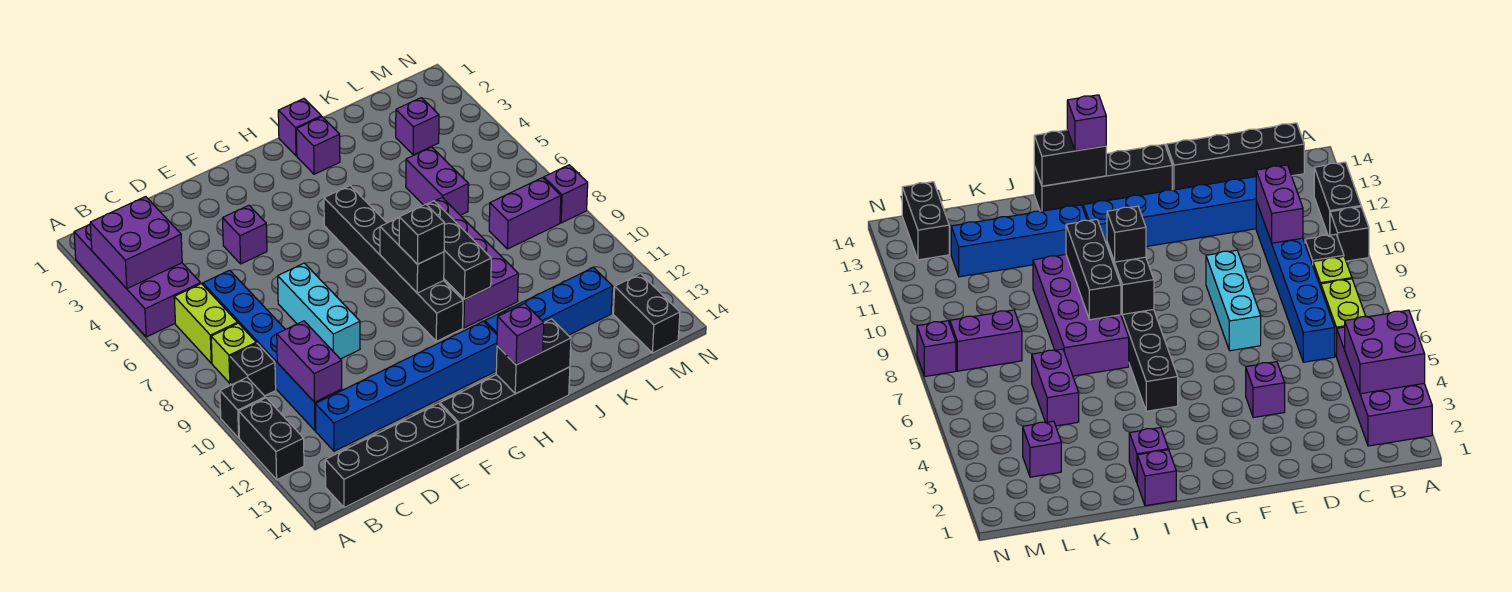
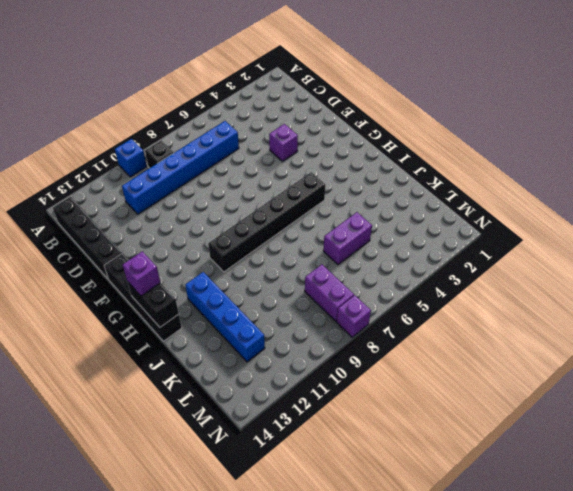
blue 1x1 brick [115,139,147,177] -> black 1x1 brick [220,377,265,438]
none -> purple 2x4 brick [74,224,201,337]
none -> black 1x2 brick [239,398,304,480]
none -> lime 1x2 brick [174,284,238,363]

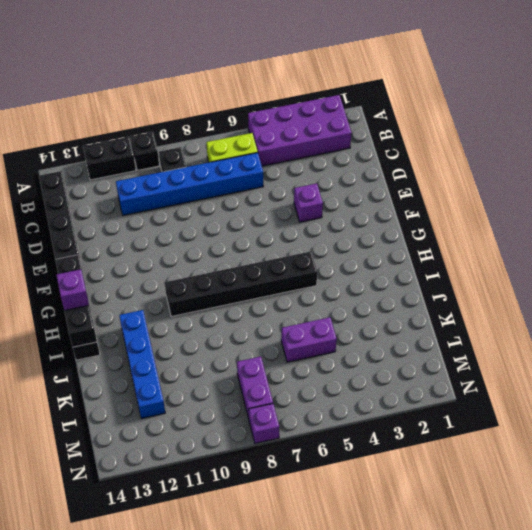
none -> lime 1x1 brick [211,323,256,383]
none -> blue 1x6 brick [315,321,497,451]
none -> cyan 1x3 brick [278,263,360,359]

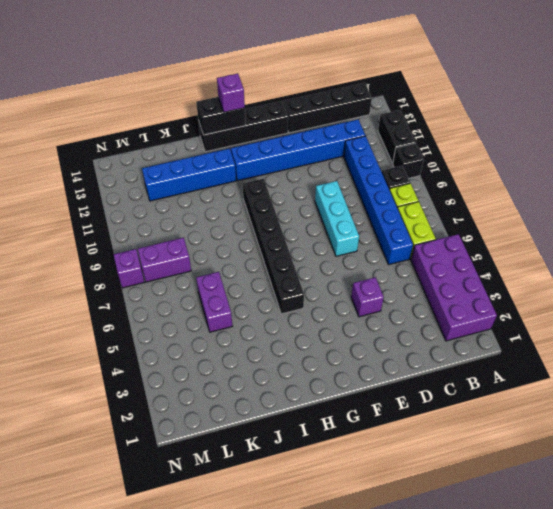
none -> purple 1x1 brick [278,99,321,156]
none -> purple 1x1 brick [296,117,340,174]
none -> purple 2x4 brick [435,198,518,328]

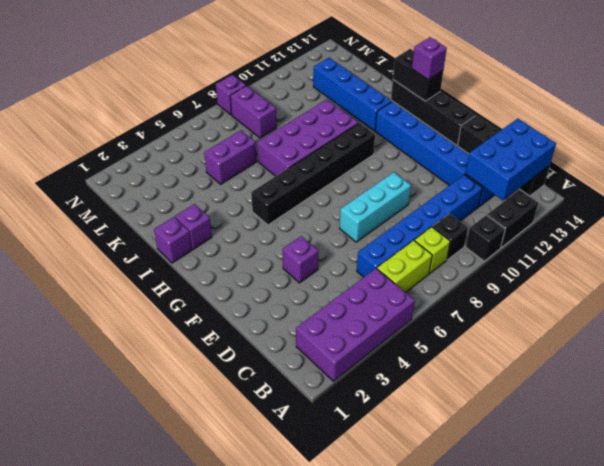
blue 2x3 brick [465,119,556,200] -> none
none -> purple 1x1 brick [396,98,439,155]
none -> black 1x2 brick [613,274,680,353]
none -> purple 2x2 brick [90,197,182,289]

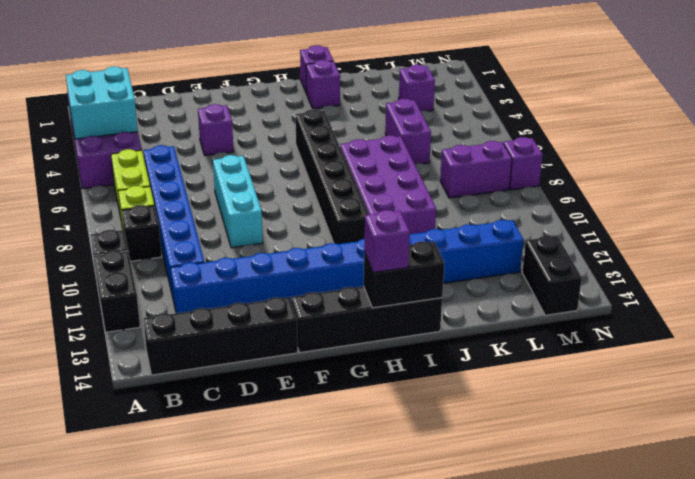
cyan 2x2 brick [66,67,138,139] -> purple 2x2 brick [90,197,182,289]
none -> purple 1x2 brick [277,321,342,402]
none -> black 1x2 brick [380,218,444,293]
none -> black 1x3 brick [427,201,491,299]

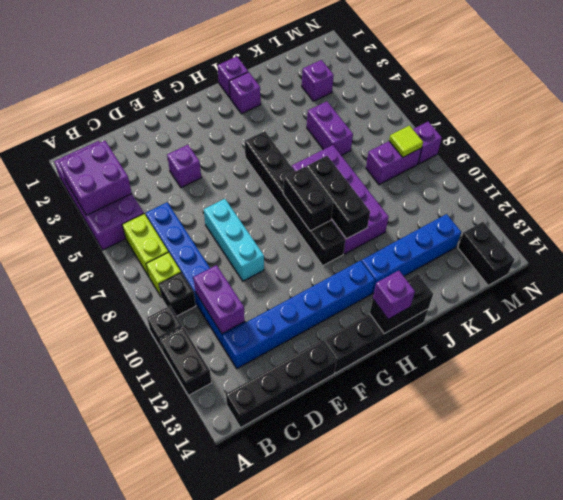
lime 1x1 tile [389,126,423,157] -> none
none -> black 1x1 brick [399,204,444,264]

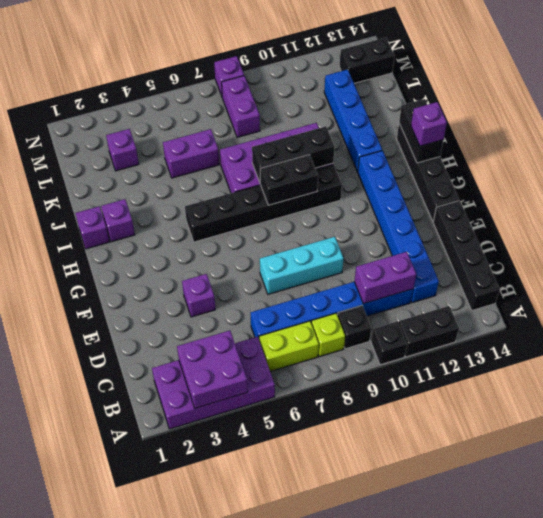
none -> black 1x1 brick [399,204,444,264]

